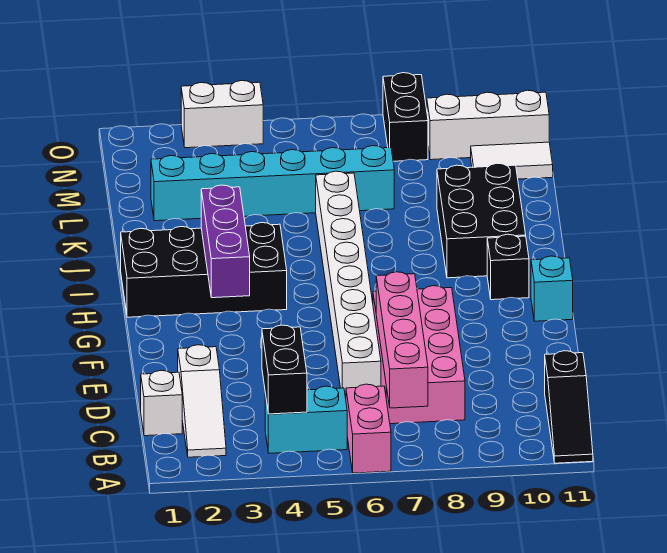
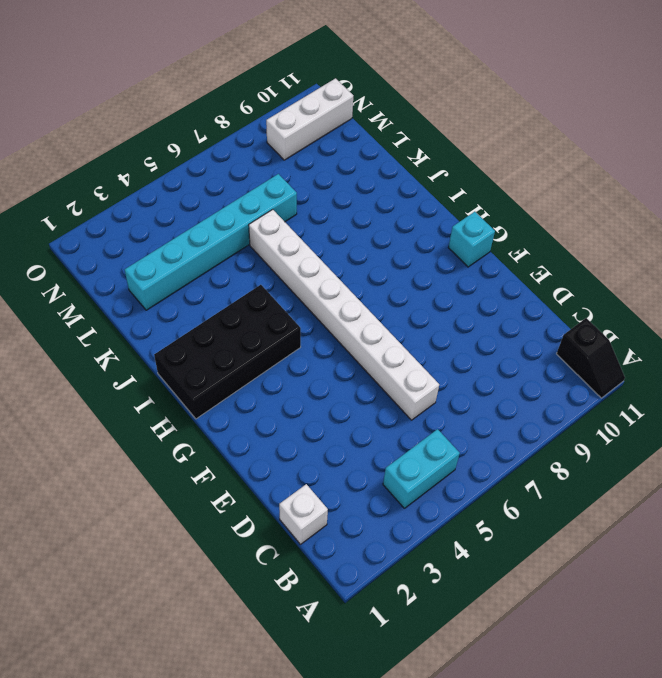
black 1x2 slope [557,318,625,398] -> black 1x3 slope [545,351,593,463]
none -> pink 1x2 brick [346,384,391,473]
none -> white 1x3 slope [178,345,226,457]
none -> pink 2x4 brick [373,286,465,424]

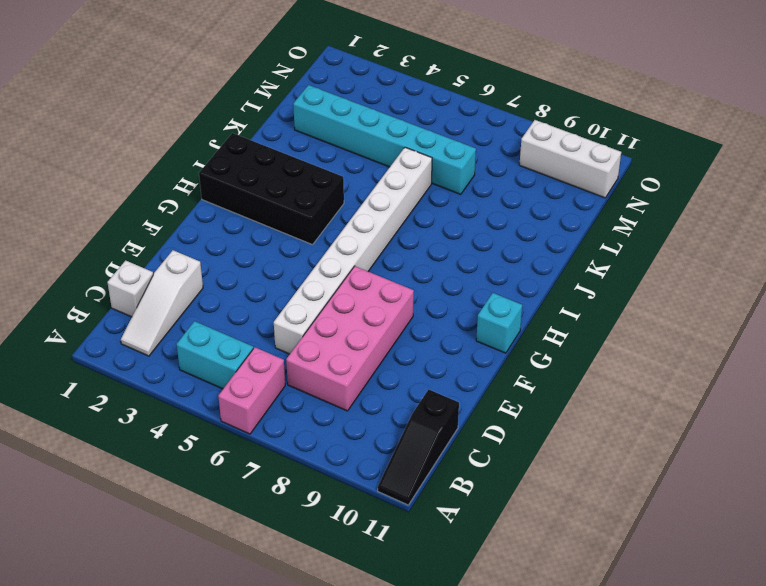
none -> black 1x1 brick [487,234,529,300]
none -> black 2x3 brick [437,163,526,278]
none -> white 1x2 tile [471,142,553,179]

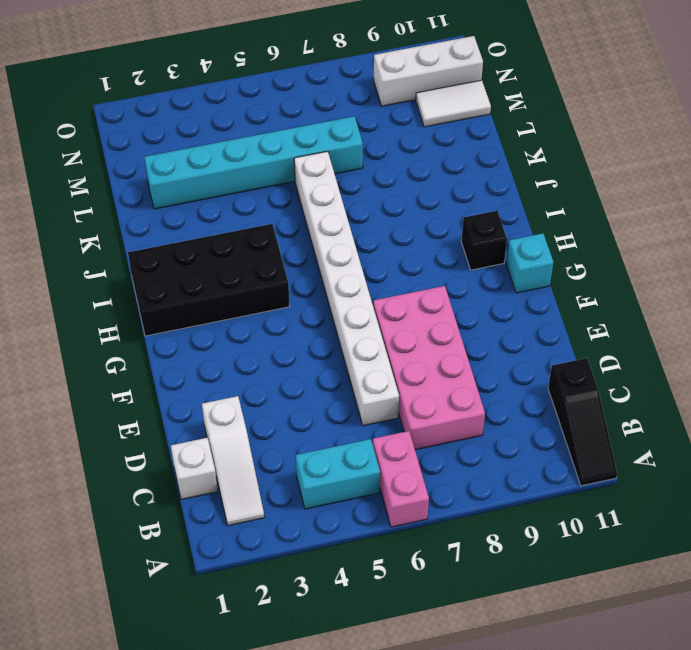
none -> black 2x3 brick [437,163,526,278]
none -> black 1x2 brick [383,73,428,161]
none -> white 1x2 brick [181,81,263,148]

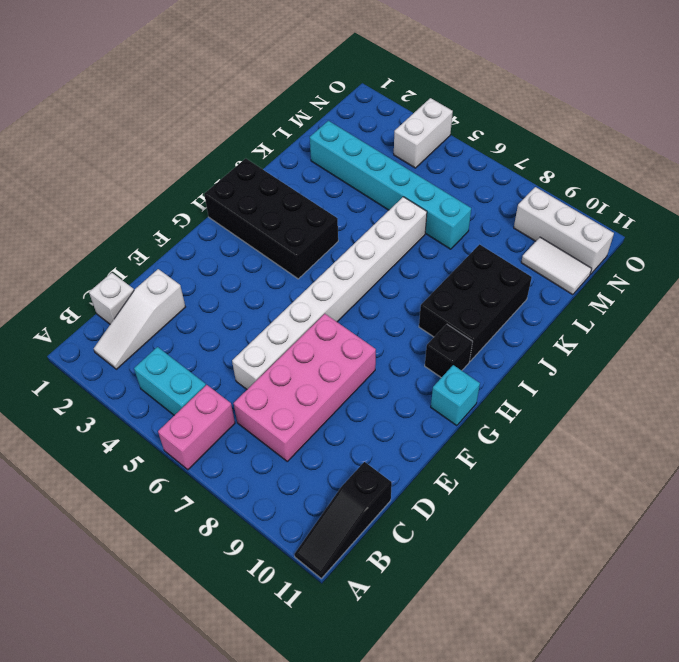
white 1x2 brick [394,98,453,168] -> white 1x2 brick turned to [181,81,263,148]
none -> black 1x2 brick [383,73,428,161]
none -> black 1x2 brick [262,325,307,414]
none -> pink 1x4 brick [376,272,428,408]

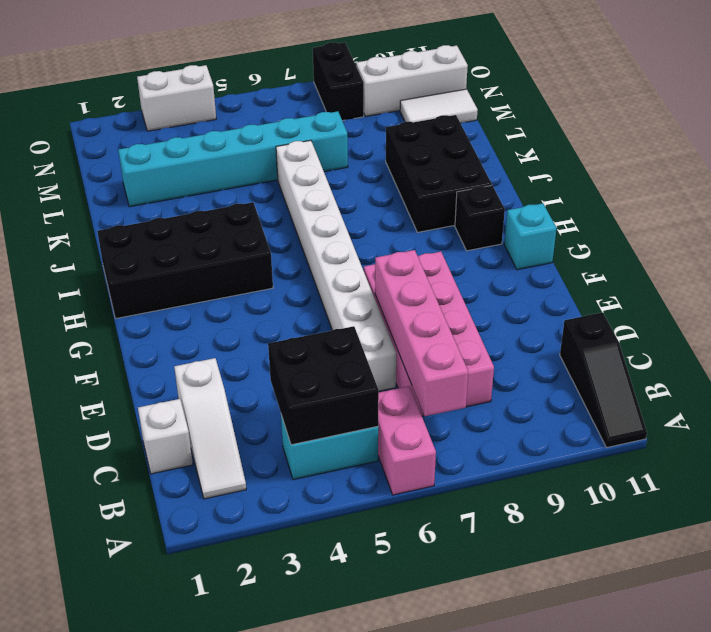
black 2x2 brick [268,326,379,445] -> black 1x2 brick [262,325,307,414]
none -> purple 1x3 brick [201,185,250,298]

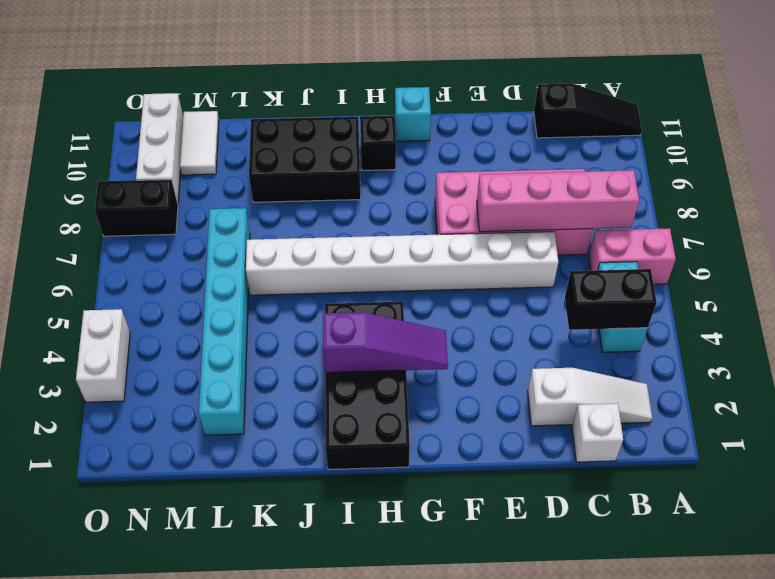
purple 1x3 slope [323,312,448,373] -> purple 1x3 brick [201,185,250,298]

